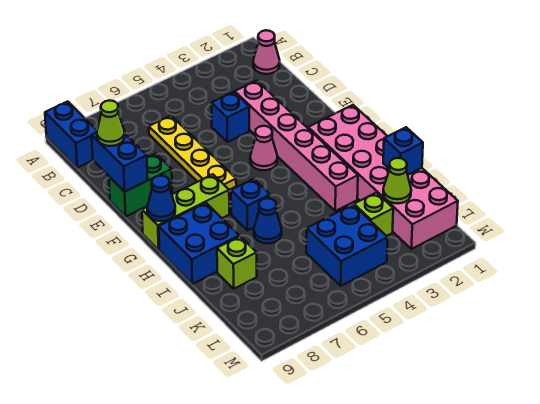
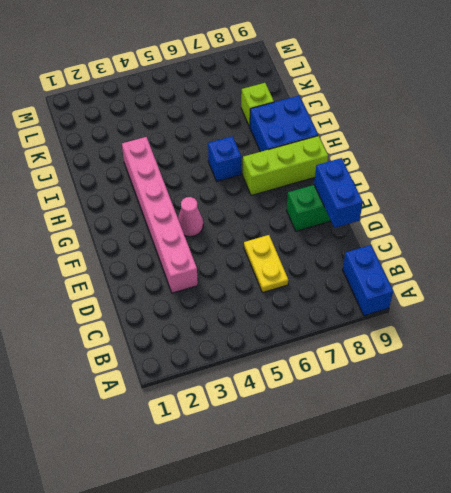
yellow 1x2 plate [244,235,288,293] -> yellow 1x4 plate [149,116,236,190]
none -> pink 1x1 cone [253,30,280,74]
none -> blue 1x1 brick [211,92,249,142]
none -> pink 2x6 brick [308,105,458,249]

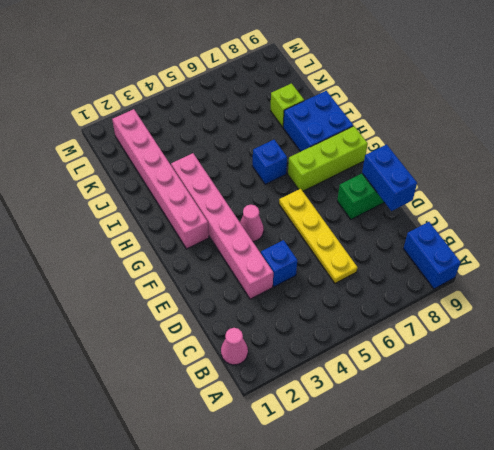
pink 1x6 brick [112,109,209,249] -> pink 2x6 brick [308,105,458,249]
none -> blue 1x1 cone [254,198,282,243]
none -> lime 1x1 brick [354,193,393,236]
none -> blue 2x2 brick [306,205,388,286]

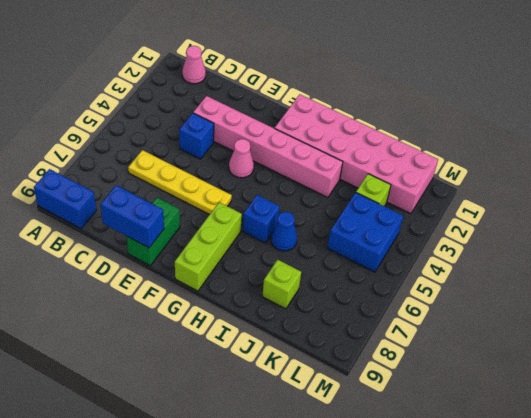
none -> blue 2x2 brick [159,203,239,284]
none -> blue 1x1 cone [147,176,175,221]
none -> blue 1x1 brick [383,127,423,175]

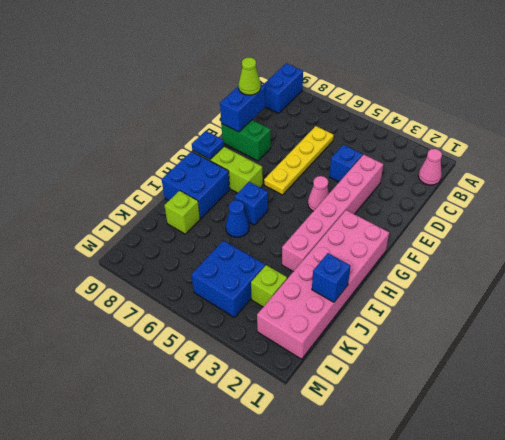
blue 1x1 plate [192,131,224,160] -> blue 1x1 cone [147,176,175,221]
none -> lime 1x1 cone [383,158,411,203]

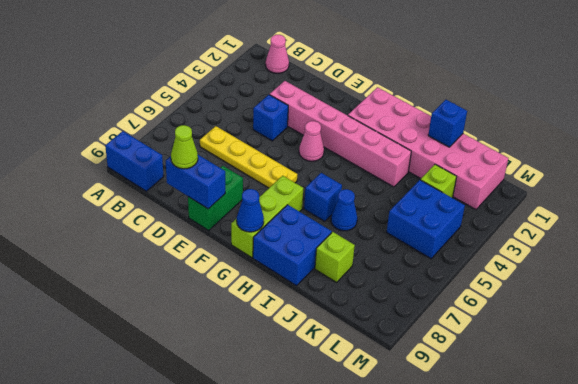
none -> lime 1x1 cone [383,158,411,203]

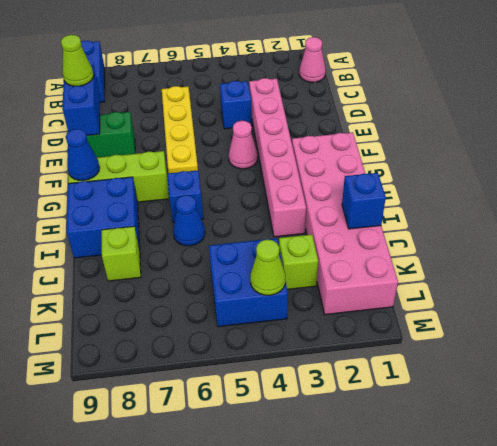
lime 1x1 cone [250,240,285,295] -> lime 1x1 cone moved to [383,158,411,203]

